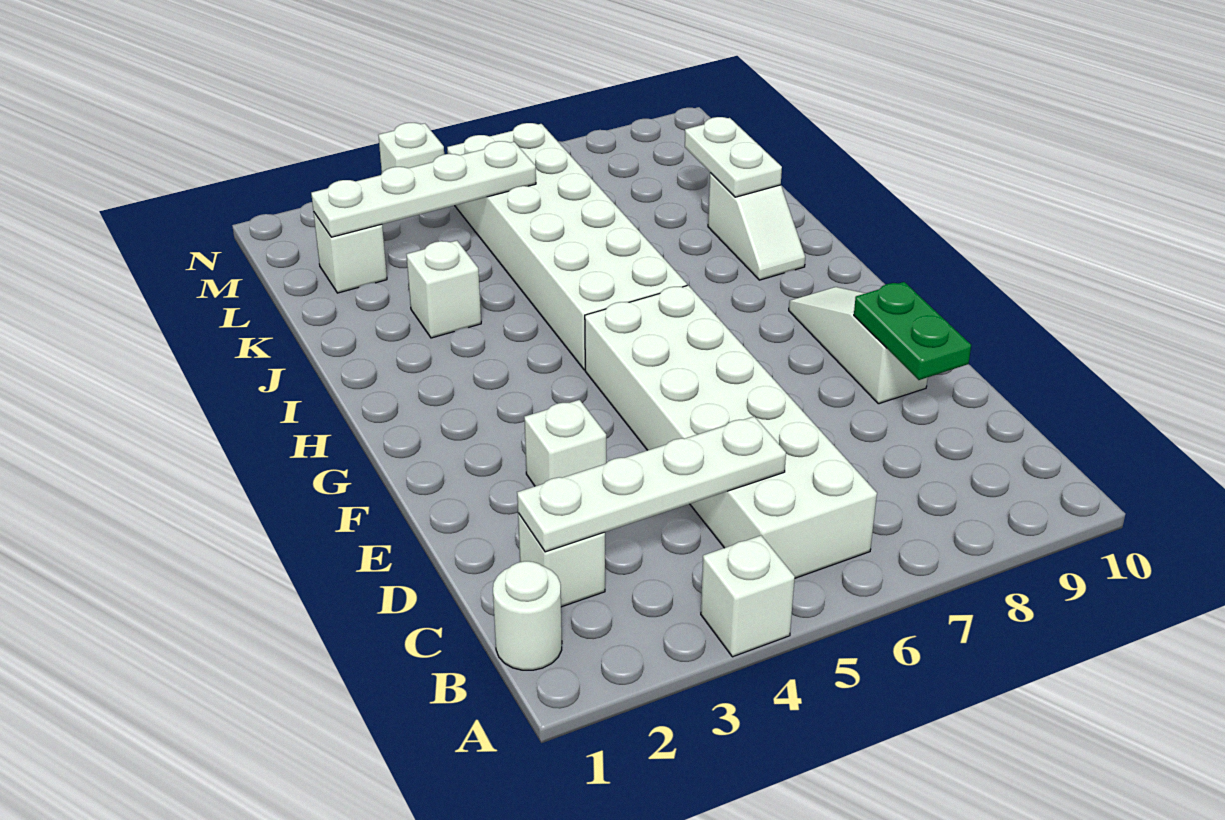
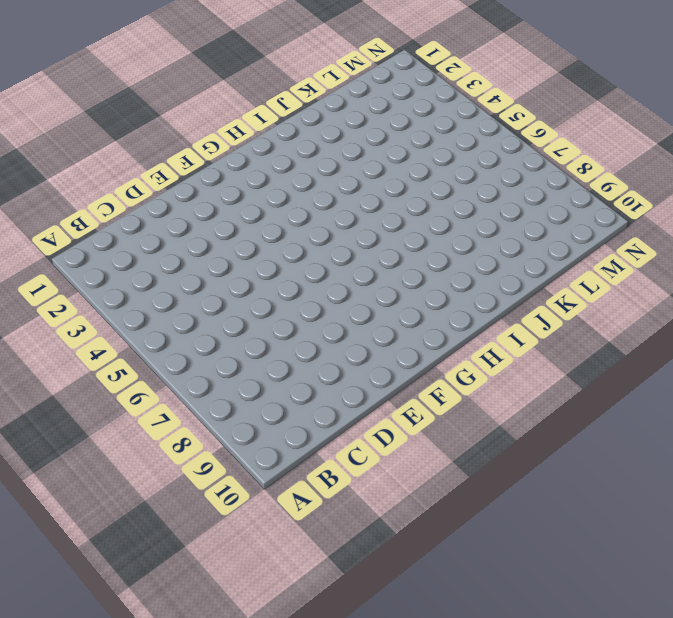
none -> white 1x1 brick [701,536,795,657]
none -> white 1x1 round brick [493,561,562,670]
none -> white 2x6 brick [585,285,877,578]

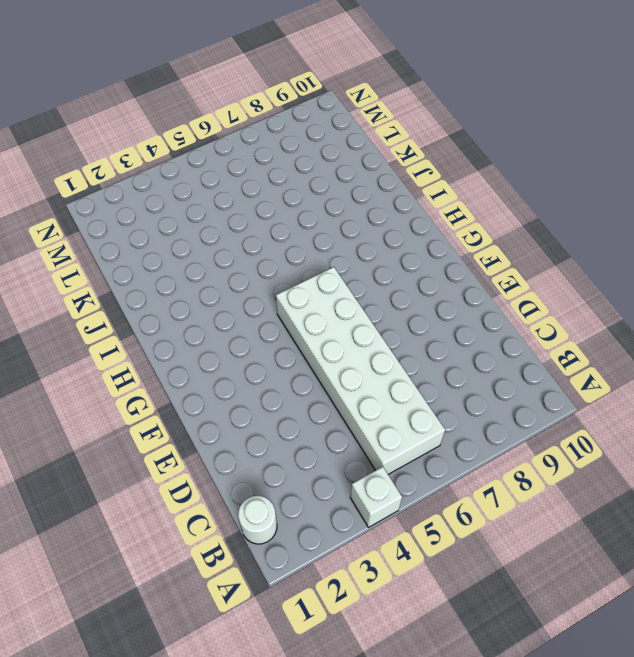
none -> white 1x1 brick [518,513,605,607]
none -> white 1x1 brick [524,400,606,486]
none -> white 1x3 slope [789,287,928,404]

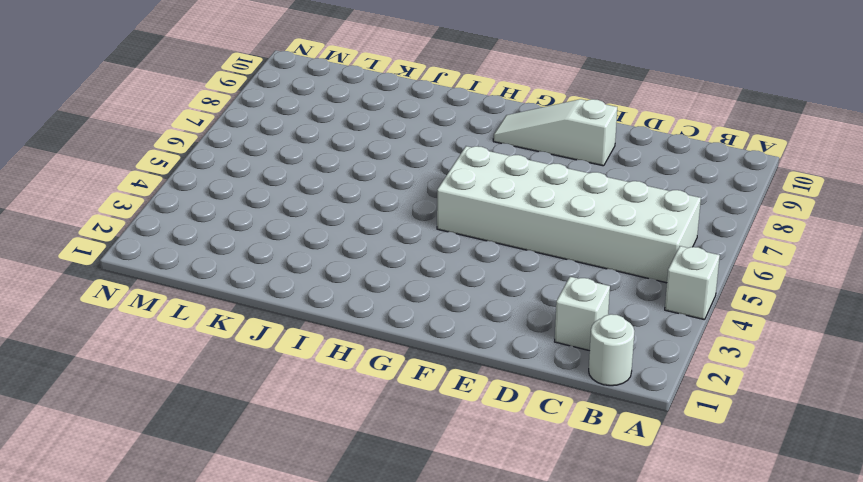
none -> white 1x1 brick [524,400,606,486]
none -> white 2x6 brick [447,123,687,370]
none -> white 1x2 slope [708,173,805,280]

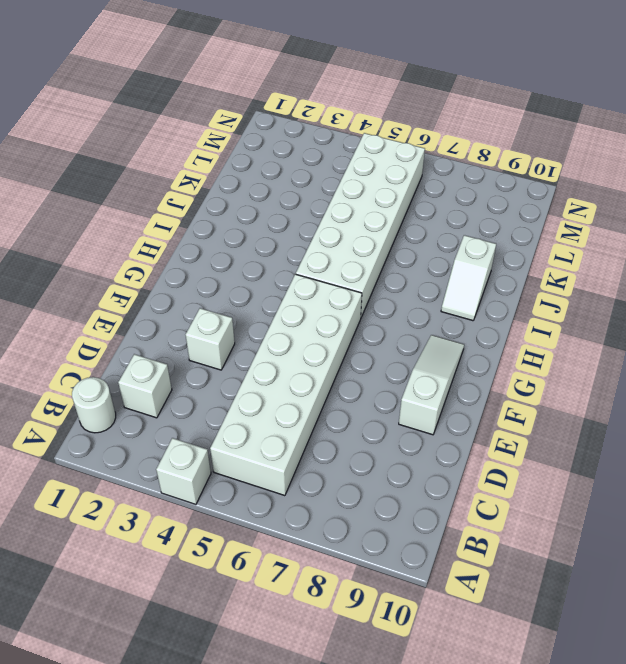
none -> white 1x1 brick [406,241,481,338]
none -> white 1x1 brick [313,212,387,293]
none -> white 1x1 brick [378,123,444,173]

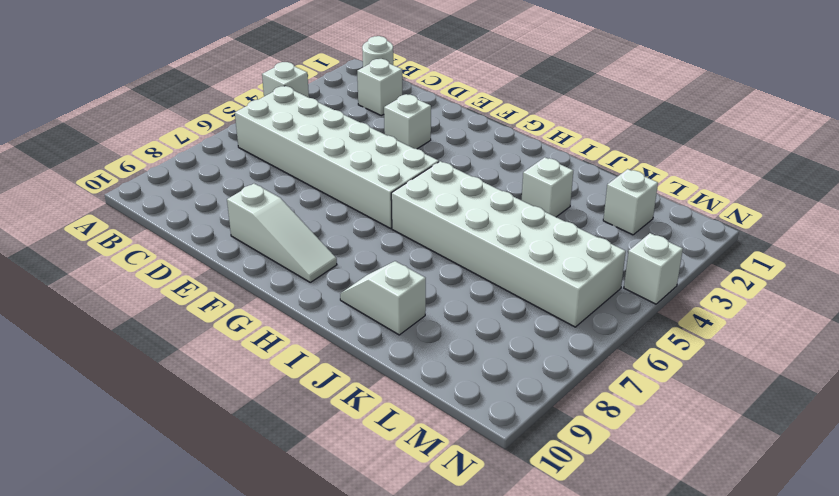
none -> white 1x4 plate [517,416,786,552]
none -> green 1x2 plate [854,282,971,380]
none -> white 1x2 plate [685,117,782,197]

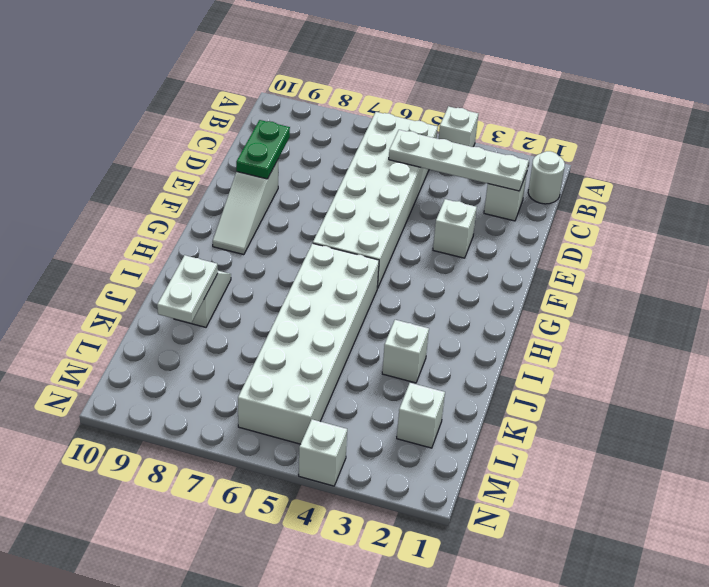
none -> white 1x4 plate [311,141,536,237]

